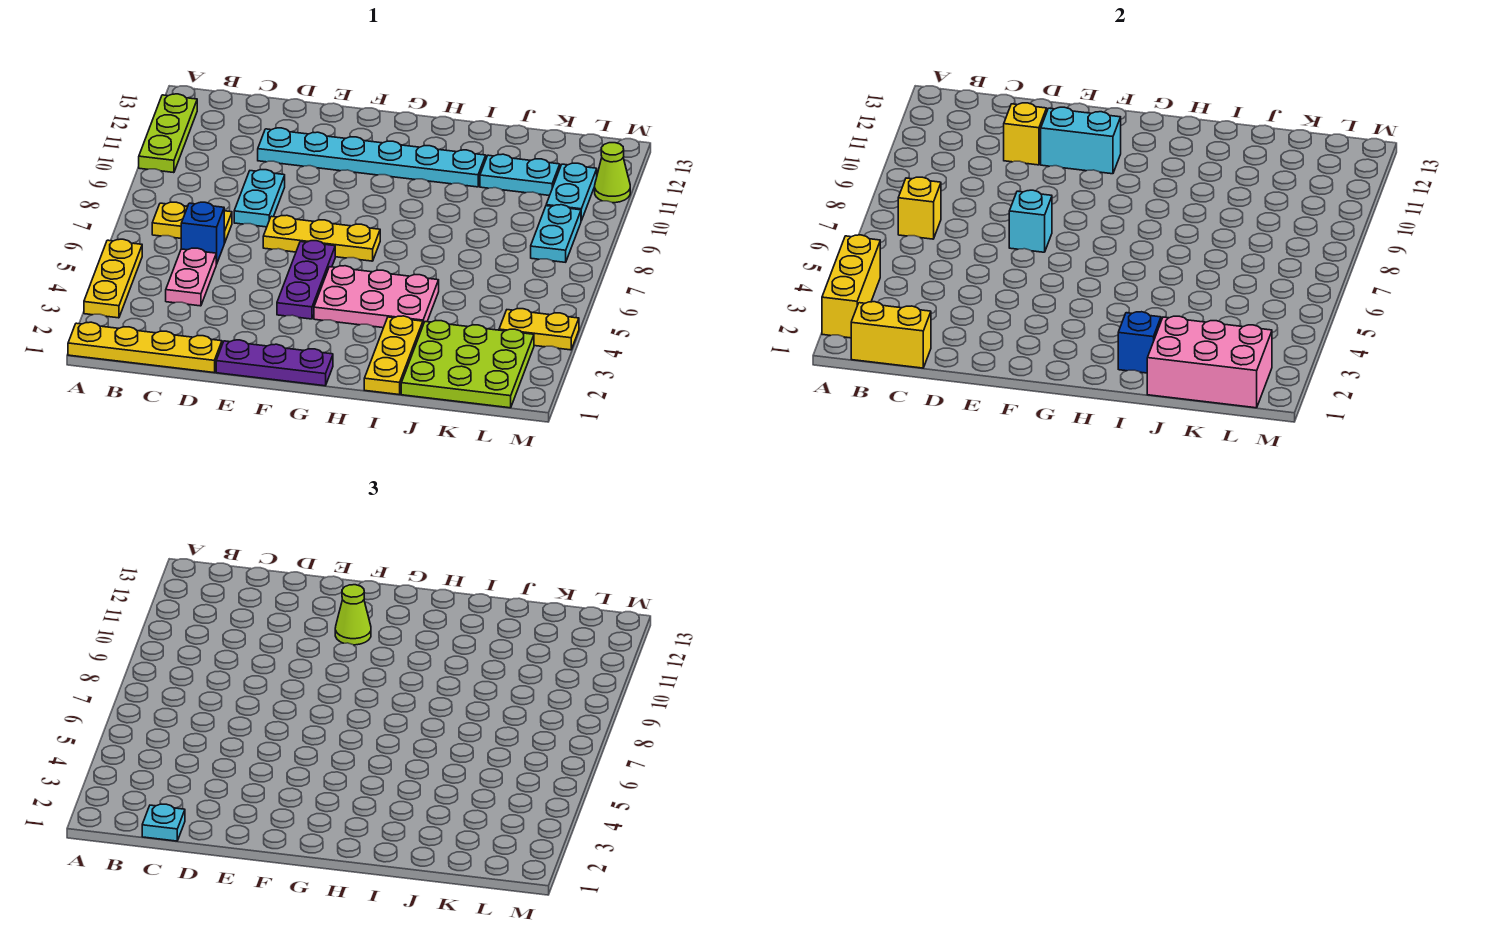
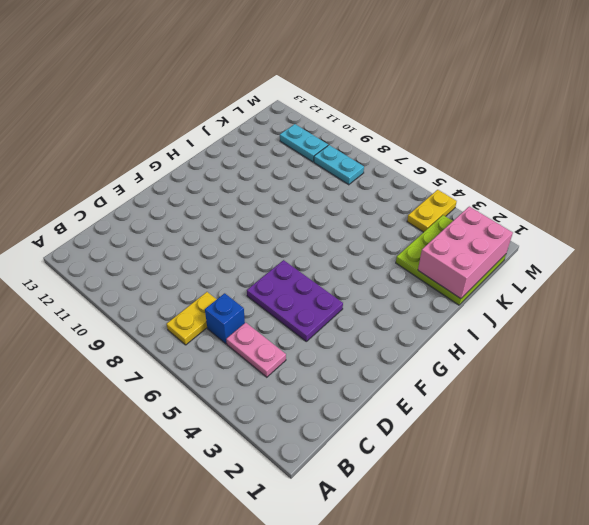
purple 2x3 plate [247,260,343,341] -> purple 1x3 plate [277,241,335,319]
none -> yellow 1x4 plate [68,322,222,373]
none -> yellow 1x3 plate [84,239,142,318]
none -> lime 1x3 plate [139,94,197,173]

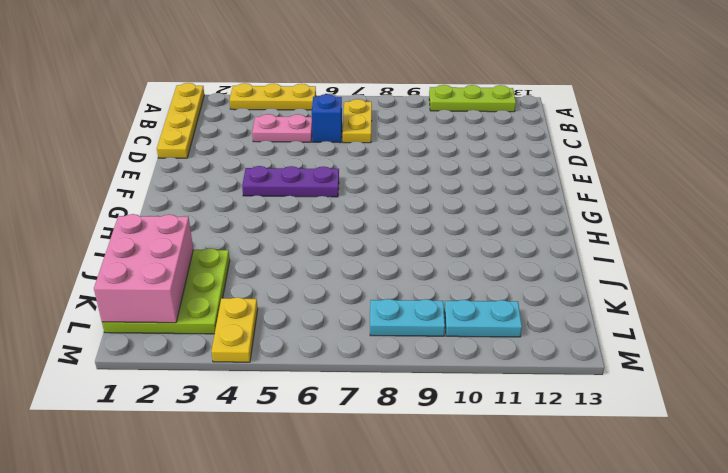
none -> cyan 1x2 plate [234,170,285,227]
none -> cyan 1x6 plate [258,128,486,187]
none -> purple 1x3 plate [216,340,333,386]

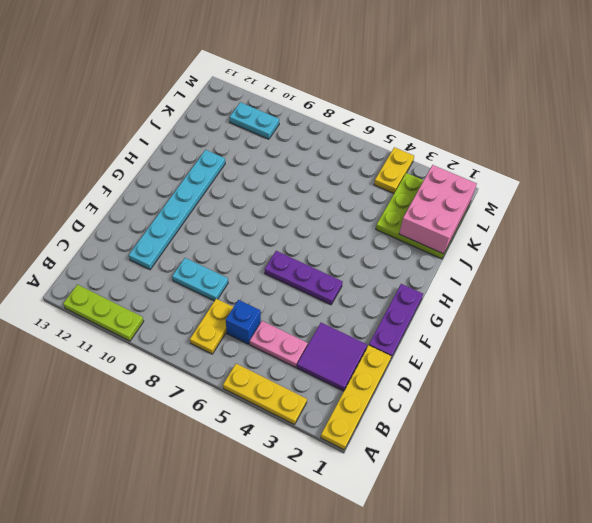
purple 2x2 tile [297,323,367,391] -> none
none -> yellow 1x3 plate [263,215,380,261]
none -> pink 2x3 plate [314,266,439,328]
none -> yellow 1x3 plate [364,316,423,395]

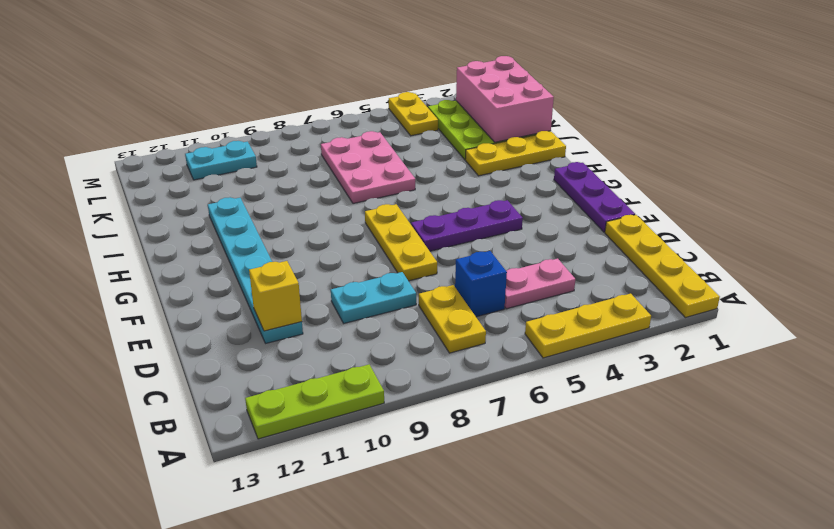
pink 2x3 plate [321,131,415,204] -> pink 2x3 plate moved to [314,266,439,328]
none -> cyan 1x2 plate [480,154,560,196]
none -> cyan 1x2 plate [531,205,581,262]
none -> lime 1x1 cone [595,143,630,203]

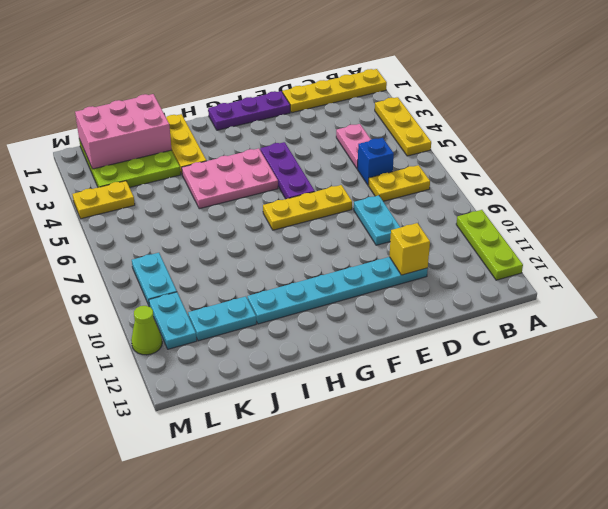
none -> yellow 1x3 brick [822,235,880,338]
none -> yellow 1x2 brick [851,302,931,368]
none -> yellow 1x1 brick [898,177,941,239]

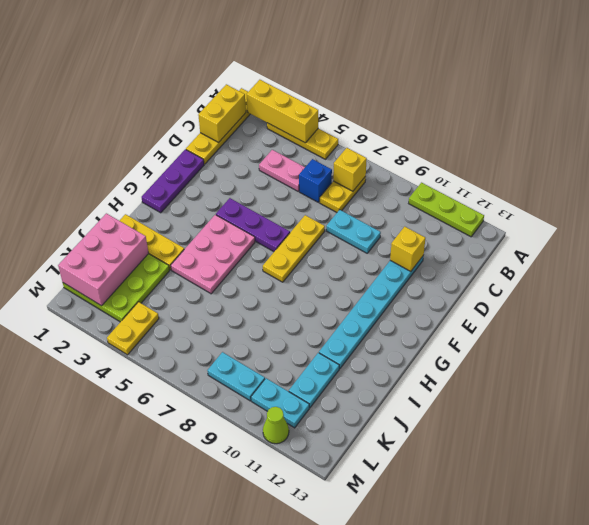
none -> cyan 1x1 brick [1009,190,1052,252]
none -> cyan 1x2 brick [1041,107,1121,174]
none -> blue 1x1 brick [1118,312,1161,373]

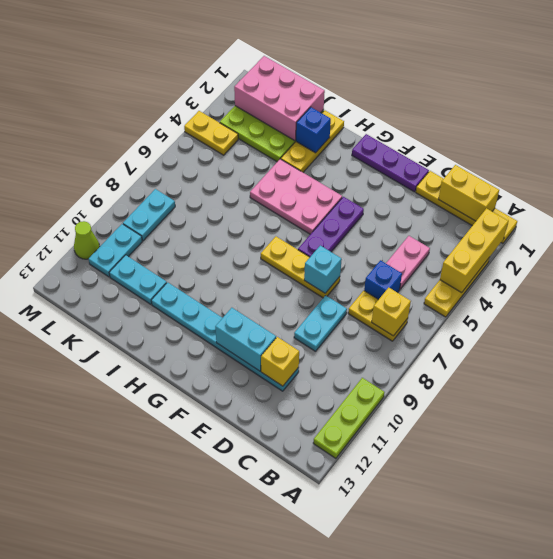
none -> cyan 1x1 plate [142,804,185,841]
none -> lime 1x1 cone [335,585,371,645]

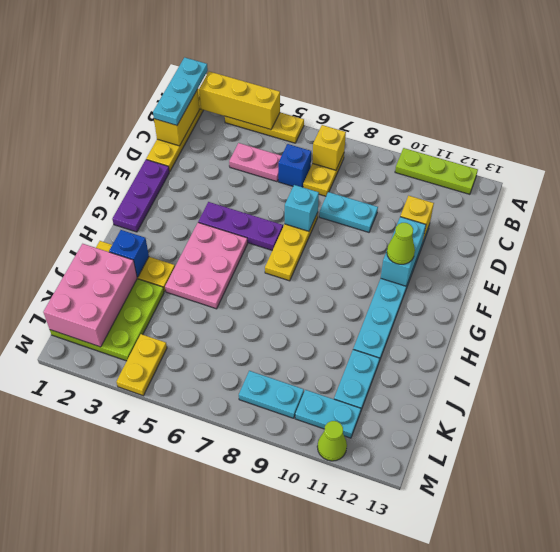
cyan 1x3 plate [153,57,208,125] -> cyan 1x1 plate [142,804,185,841]

